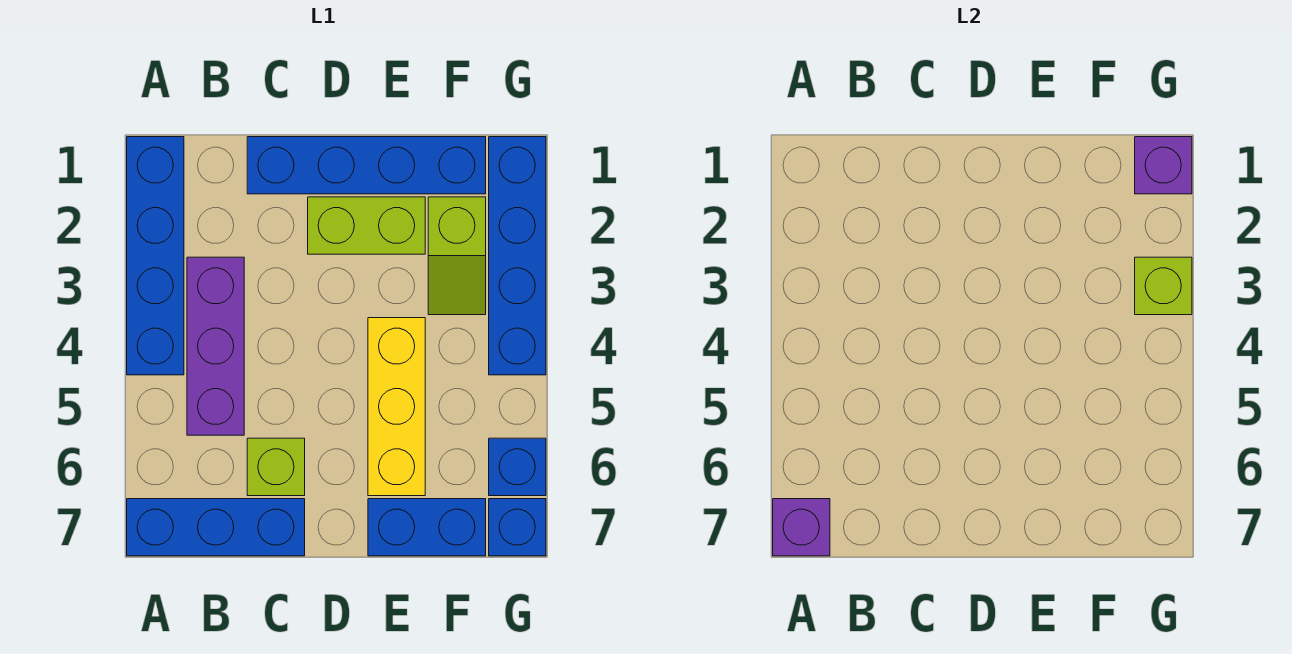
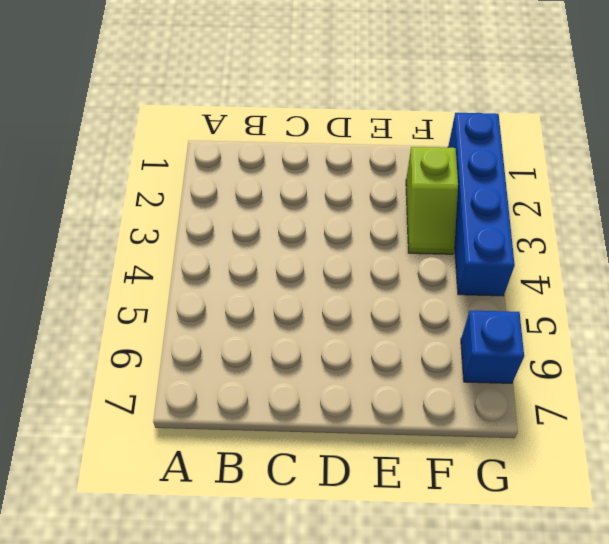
none -> blue 1x4 brick [127,137,184,375]
none -> blue 1x3 brick [127,499,305,556]
none -> purple 1x3 brick [187,257,244,435]

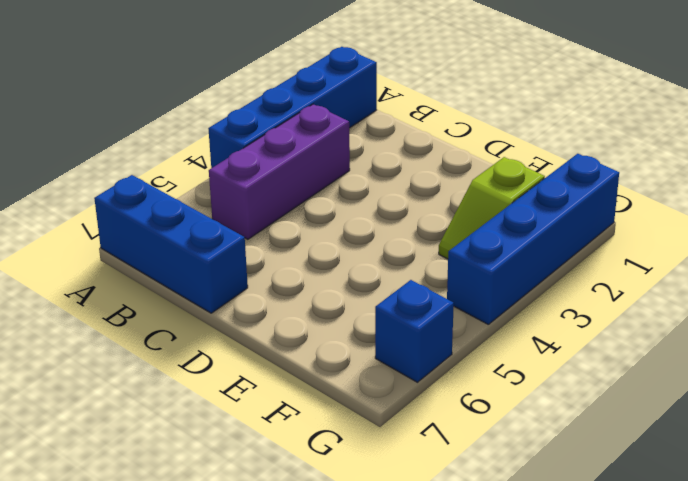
none -> blue 1x4 brick [247,137,486,194]
none -> lime 1x1 brick [247,438,305,496]
none -> lime 1x2 brick [308,197,425,254]

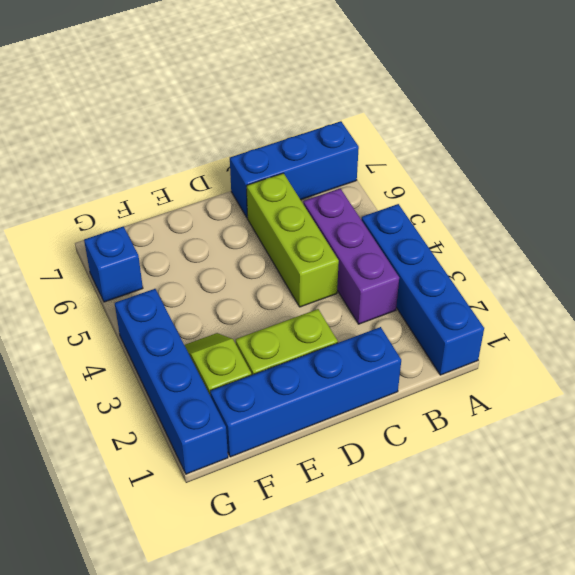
lime 1x3 brick [247,173,339,307] -> lime 1x1 brick [247,438,305,496]
none -> yellow 1x3 brick [368,318,425,496]
none -> blue 1x2 brick [368,499,486,556]
none -> blue 1x1 brick [489,499,546,556]

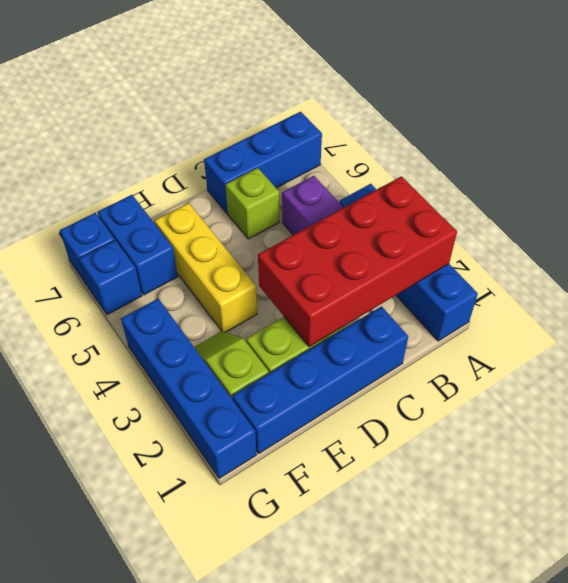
red 2x4 brick [258,176,457,347] -> none
blue 1x2 brick [97,195,178,295] -> blue 1x2 brick turned to [368,499,486,556]
none -> purple 1x1 brick [773,499,830,556]
none -> purple 1x1 brick [1135,137,1192,194]
none -> lime 1x1 brick [1135,257,1192,315]

